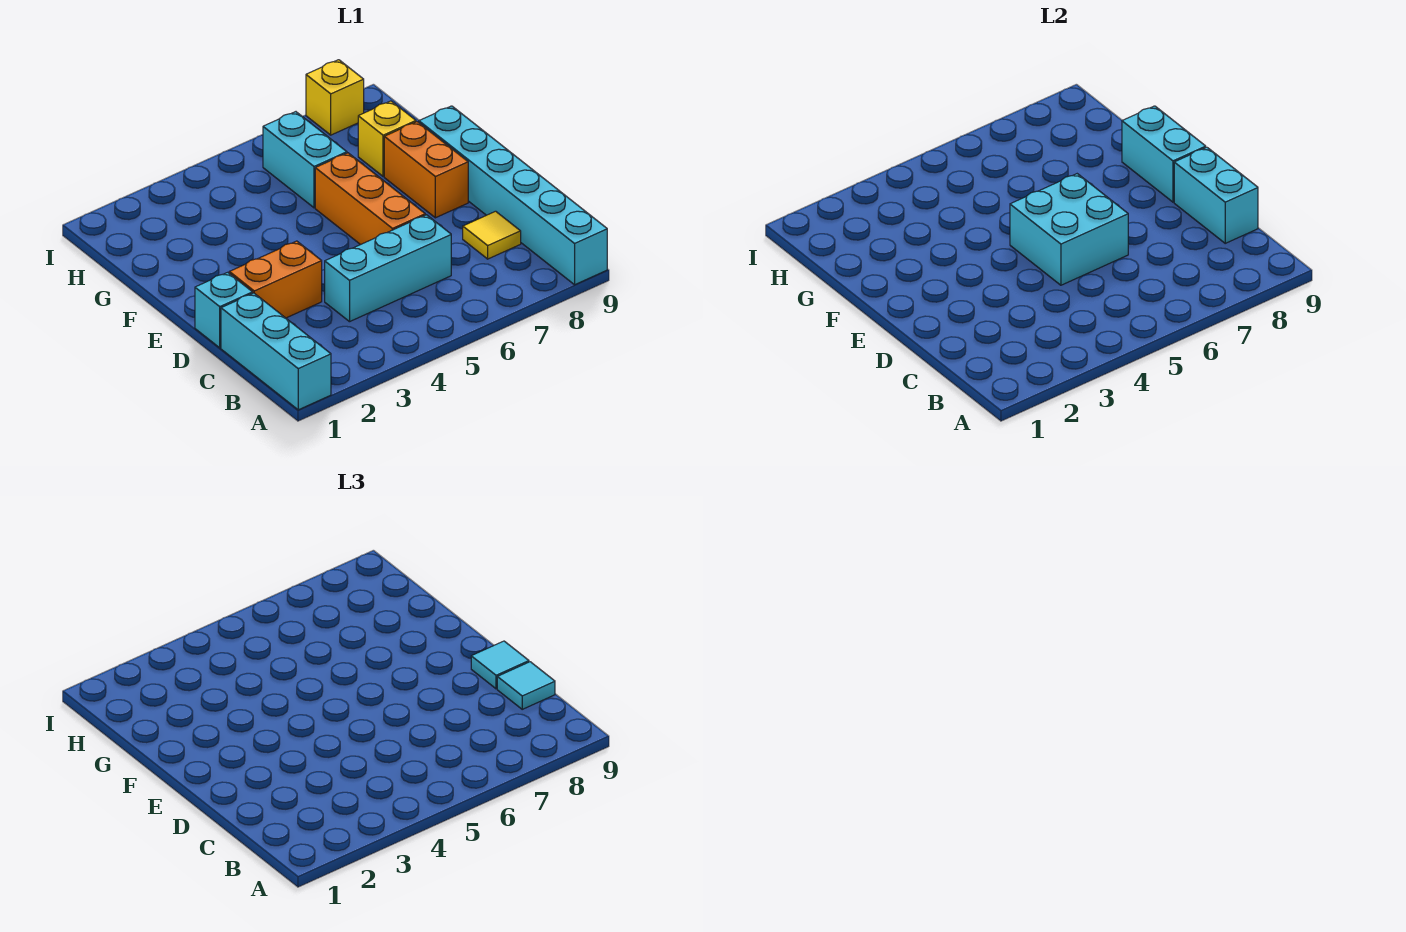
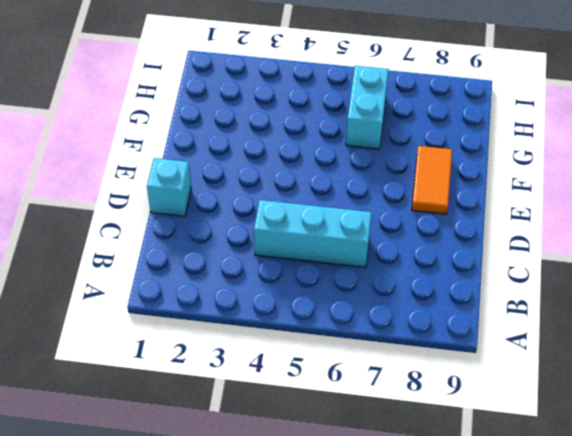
orange 1x2 tile [412,146,452,214] -> orange 1x2 brick [384,122,468,218]
none -> cyan 1x3 brick [221,293,331,410]
none -> cyan 1x6 brick [419,106,607,285]
none -> yellow 1x1 tile [463,211,521,259]

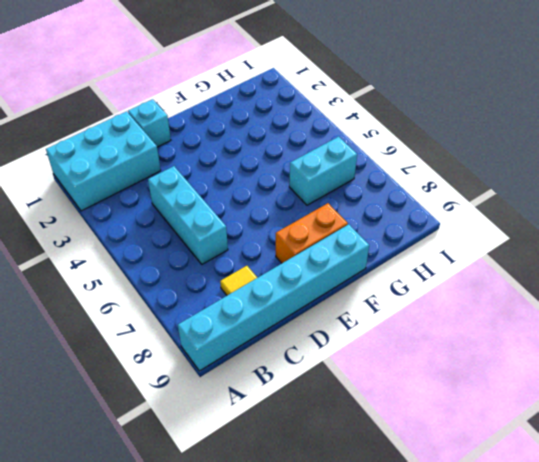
cyan 2x3 brick [46,111,161,211] -> cyan 1x3 brick [221,293,331,410]
none -> orange 1x2 brick [229,241,322,318]
none -> orange 1x3 brick [315,153,425,245]
none -> yellow 1x1 brick [358,101,416,176]

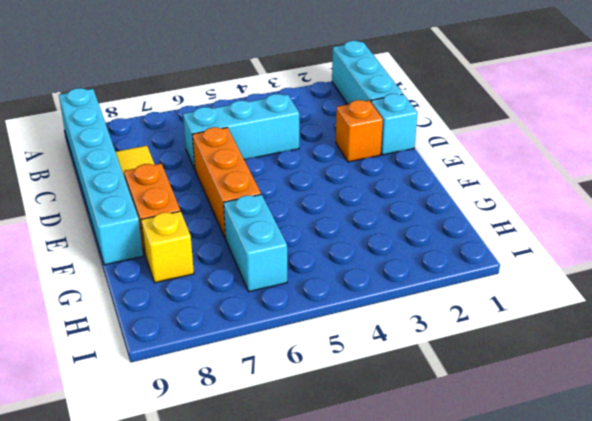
orange 1x1 brick [336,100,383,162] -> orange 1x2 brick [229,241,322,318]
none -> yellow 1x1 brick [306,60,364,135]
none -> cyan 1x2 brick [1174,147,1258,243]
none -> cyan 2x2 brick [1010,174,1128,285]

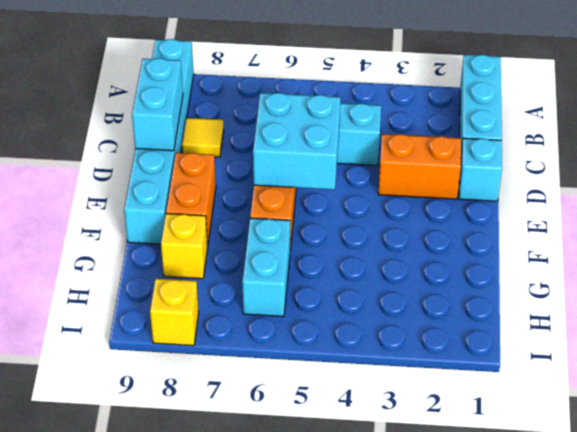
none -> cyan 1x2 brick [1122,106,1206,202]
none -> cyan 1x1 tile [497,662,555,709]
none -> cyan 1x1 tile [471,641,529,689]

